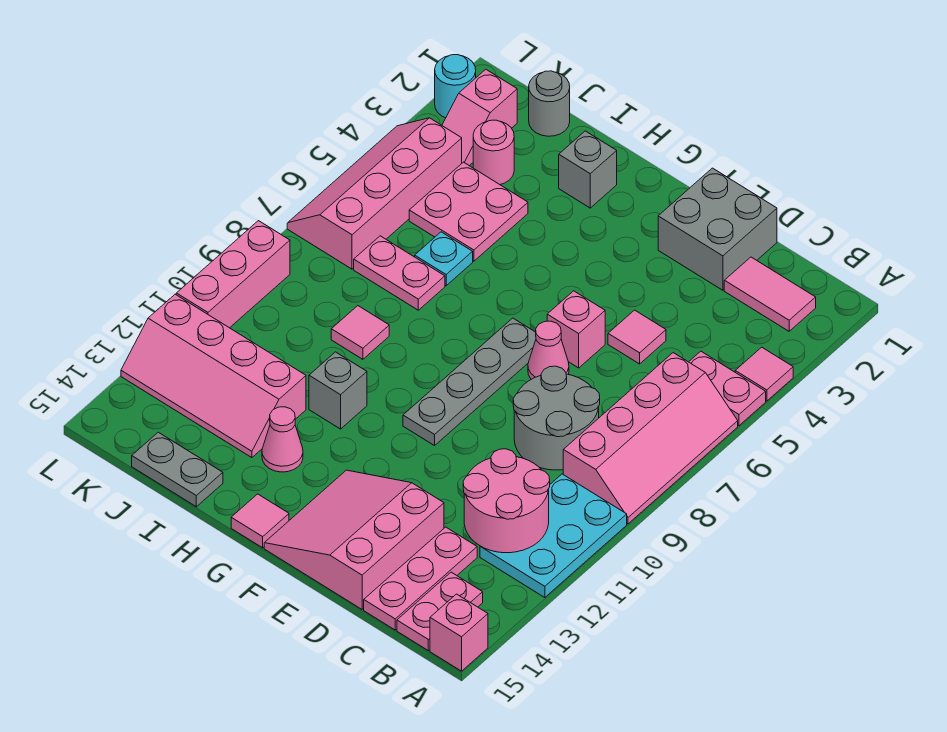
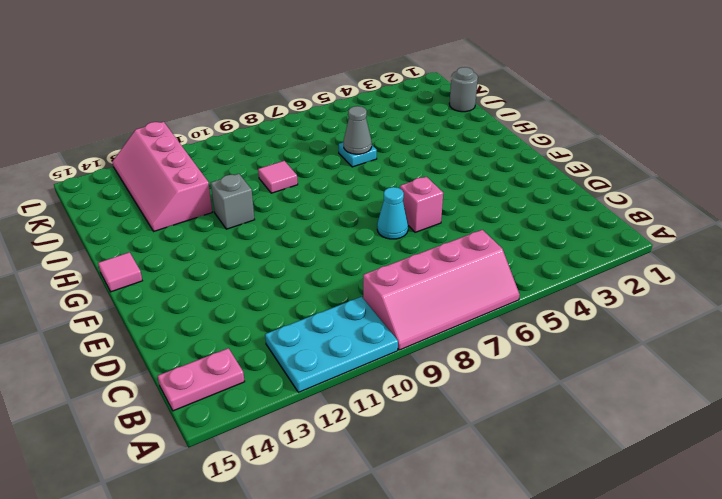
cyan 1x1 cone [377,187,408,239] -> pink 1x1 cone [528,321,569,379]
grey 1x1 cone [344,106,372,154] -> none
none -> pink 1x1 tile [735,347,793,401]
none -> pink 1x2 plate [689,351,766,426]
none -> pink 1x1 brick [430,594,488,671]
none -> pink 1x2 tile [724,257,816,331]

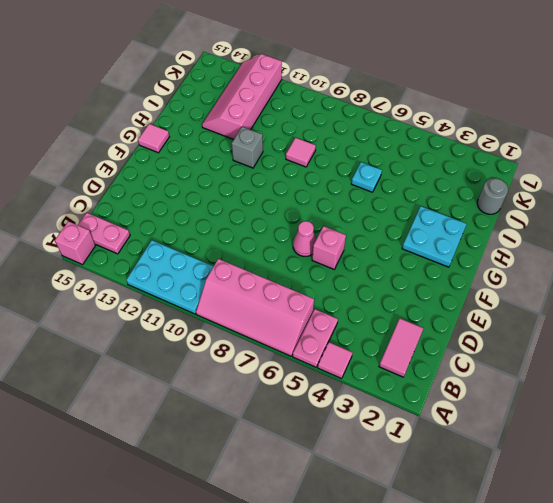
cyan 2x2 plate [402,206,467,267] -> grey 1x1 brick [559,131,617,208]
none -> grey 2x2 round brick [513,366,600,470]
none -> pink 1x3 plate [364,527,477,630]
none -> grey 2x2 brick [658,168,777,290]
none -> pink 1x1 tile [608,310,666,364]

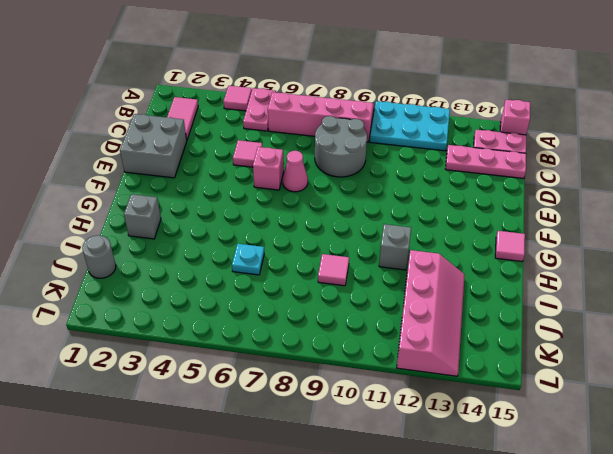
none -> pink 3x3 slope [264,470,444,609]
none -> grey 1x4 plate [403,318,536,446]
none -> pink 1x1 cone [262,407,303,472]
none -> pink 2x2 plate [409,162,528,261]

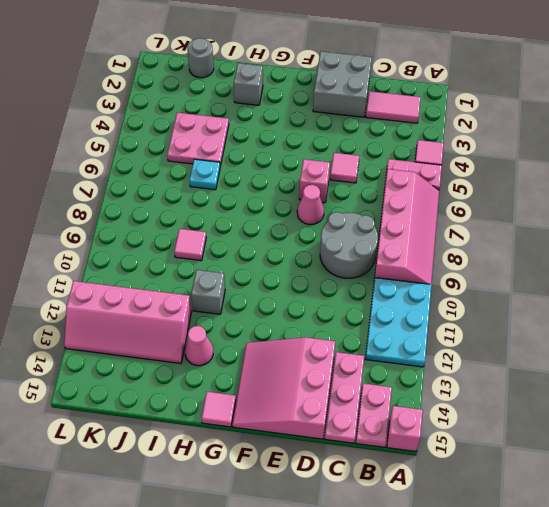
none -> grey 1x4 plate [403,318,536,446]
none -> pink 1x2 plate [354,236,445,310]
none -> grey 1x2 plate [132,432,223,507]
none -> pink 1x1 round brick [473,120,514,184]

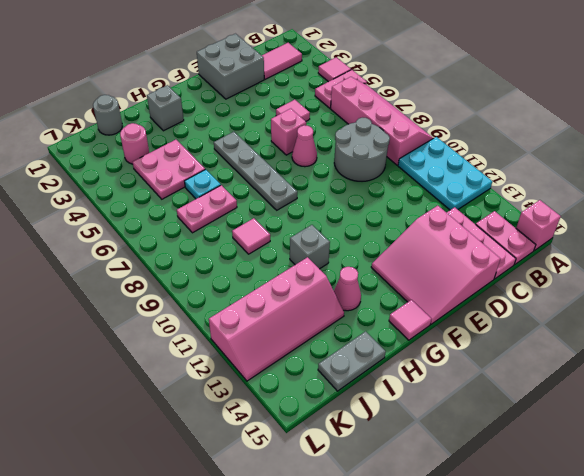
grey 1x4 plate [214,132,297,210] -> grey 1x4 plate moved to [403,318,536,446]
none -> pink 1x2 slope [442,69,517,166]
none -> pink 2x4 slope [287,118,462,269]
none -> cyan 1x1 round brick [435,55,476,118]
none -> pink 1x3 brick [176,221,290,328]

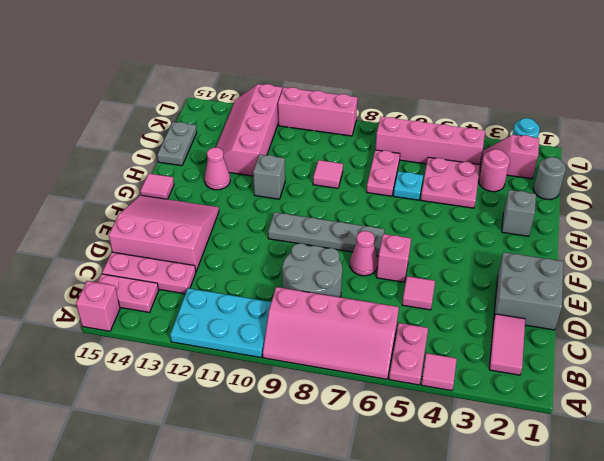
none -> pink 2x2 round brick [463,449,550,553]

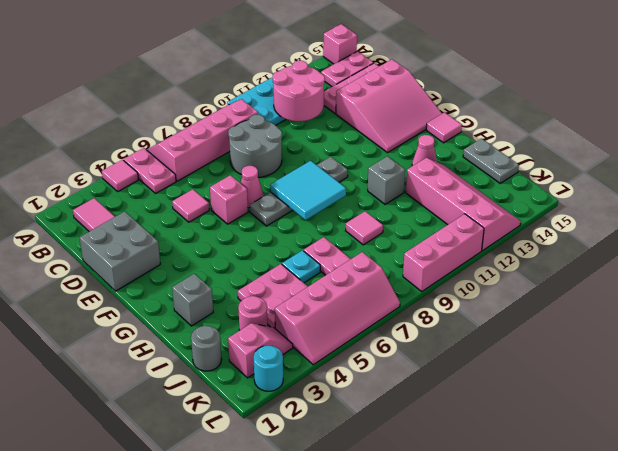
cyan 2x2 tile [270,161,346,220] -> none

